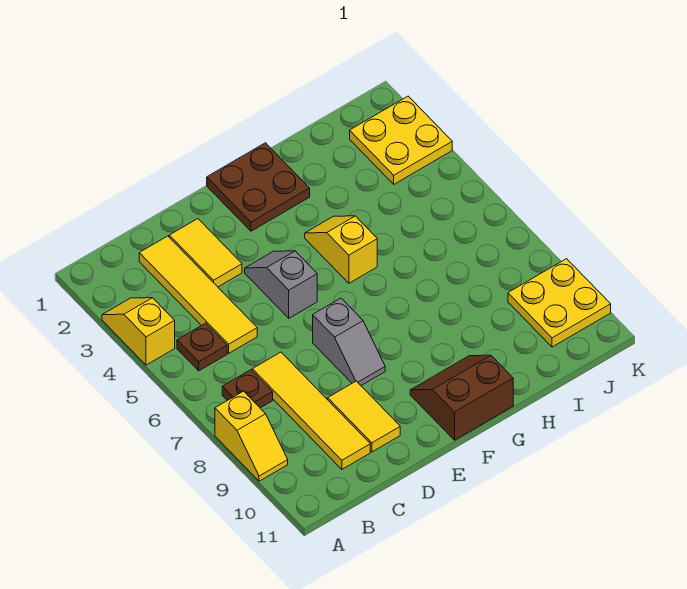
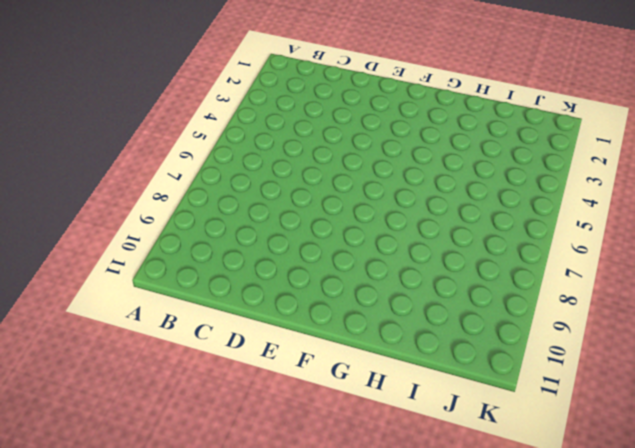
none -> yellow 1x2 slope [102,298,175,365]
none -> yellow 1x2 slope [215,391,288,481]
none -> brown 1x1 plate [177,323,227,371]

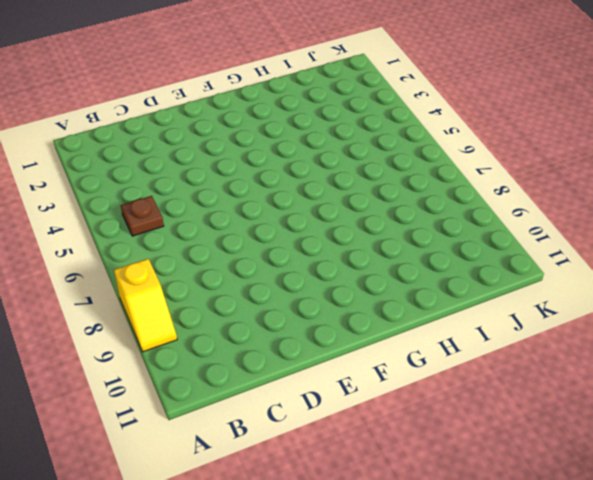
none -> yellow 1x2 slope [102,298,175,365]
none -> brown 1x1 plate [222,370,273,408]
none -> yellow 1x4 tile [139,236,257,353]

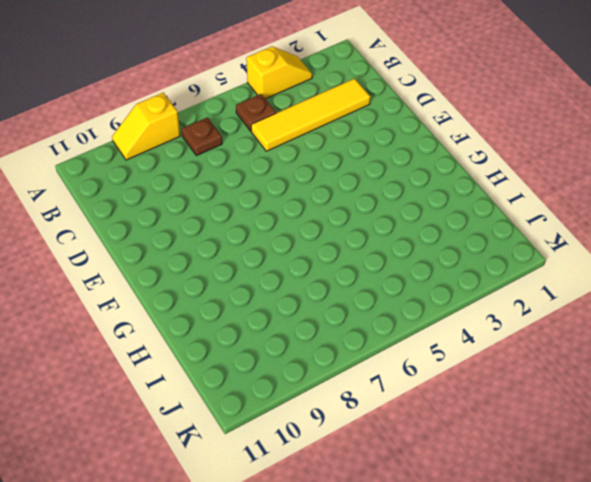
none -> yellow 1x4 tile [252,352,370,469]
none -> yellow 1x2 tile [169,219,242,287]
none -> yellow 1x2 tile [328,381,400,452]

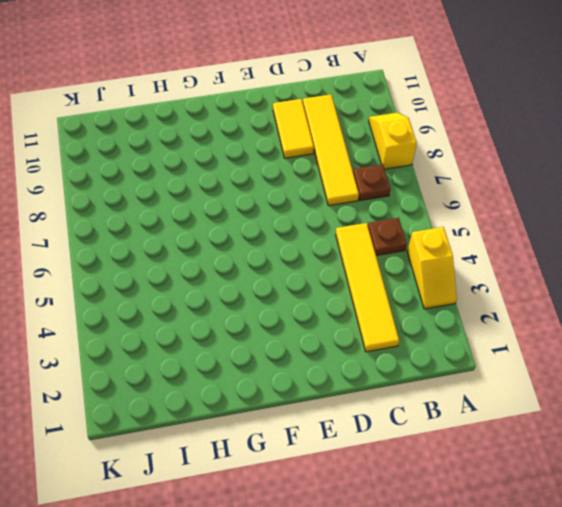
none -> yellow 1x2 tile [169,219,242,287]
none -> grey 1x2 slope [245,251,317,318]
none -> grey 1x2 slope [313,298,385,385]

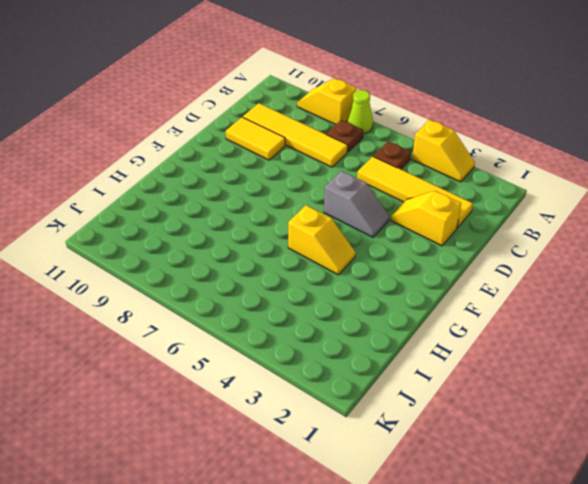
lime 1x1 cone [347,90,373,134] -> none
yellow 1x2 slope [391,191,461,246] -> yellow 1x2 tile [169,219,242,287]
none -> grey 1x2 slope [313,298,385,385]
none -> brown 2x2 plate [207,143,310,231]
none -> brown 2x2 slope [410,355,513,440]

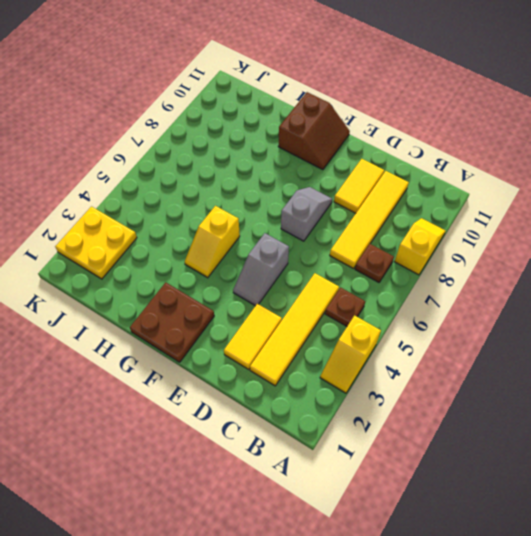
brown 2x2 slope [278,92,350,170] -> brown 2x2 slope turned to [410,355,513,440]
none -> yellow 2x2 plate [508,259,611,347]

